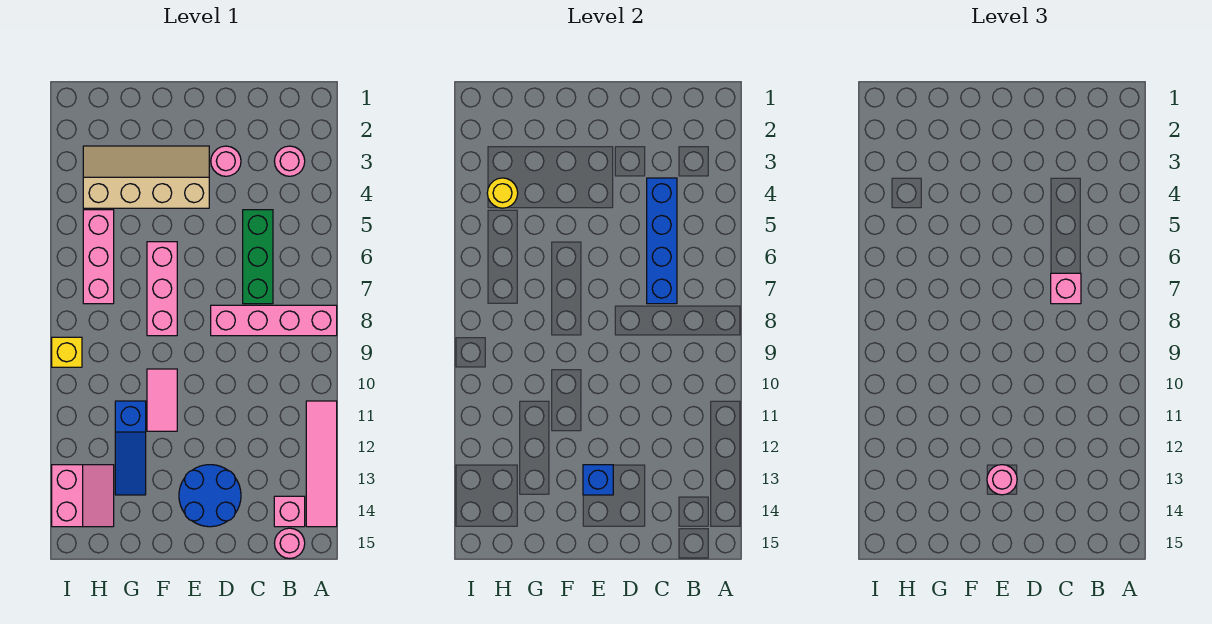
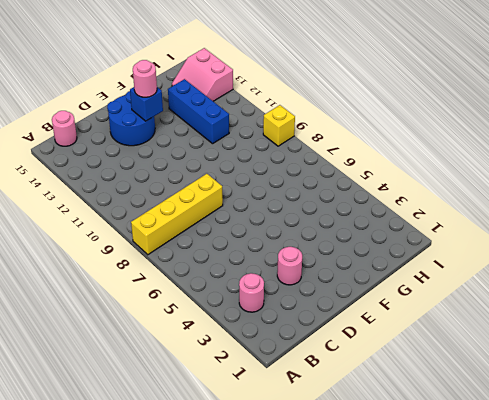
yellow 1x4 brick [131,174,223,255] -> pink 1x4 brick [211,305,337,336]
blue 1x3 brick [168,79,229,144] -> blue 1x3 slope [115,401,146,495]
none -> pink 1x4 tile [306,401,337,527]
none -> pink 1x1 brick [274,496,305,527]
none -> green 1x3 brick [243,210,273,304]

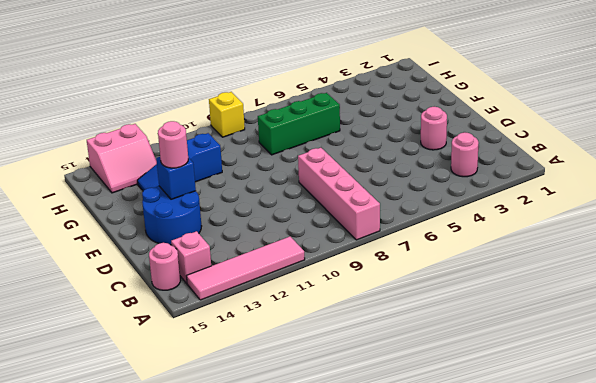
green 1x3 brick [258,93,340,155] -> green 1x3 brick moved to [243,210,273,304]
none -> tan 2x4 slope [83,146,209,208]
none -> pink 1x3 brick [147,242,177,336]
none -> pink 1x2 tile [147,369,177,431]

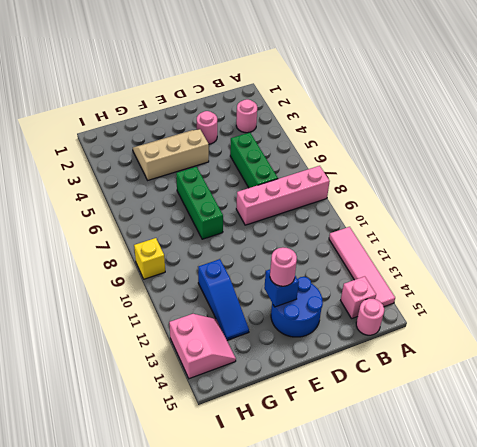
tan 2x3 slope [133,129,209,180] -> tan 2x4 slope [83,146,209,208]
green 1x3 brick [176,167,223,239] -> pink 1x3 brick [147,242,177,336]
none -> pink 1x2 tile [147,369,177,431]
none -> pink 1x3 brick [83,210,114,304]
none -> blue 1x4 brick [647,178,677,304]

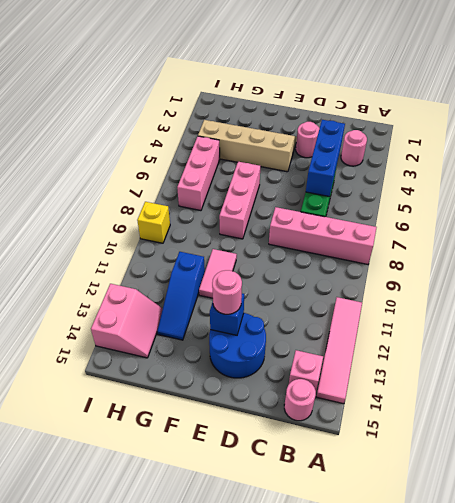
blue 1x3 brick [306,120,345,197] -> blue 1x4 brick [647,178,677,304]
none -> yellow 1x1 round brick [487,178,518,208]
none -> pink 1x1 brick [1051,273,1081,304]

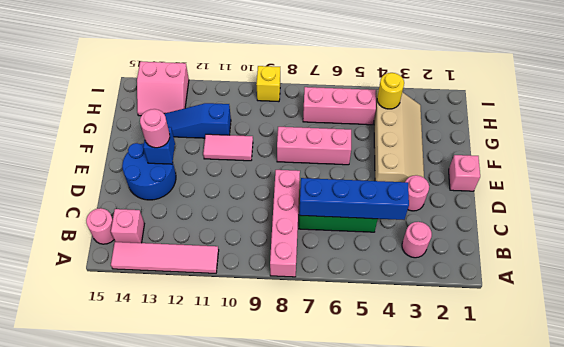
pink 1x1 brick [449,155,480,191] -> pink 1x1 brick moved to [1051,273,1081,304]

